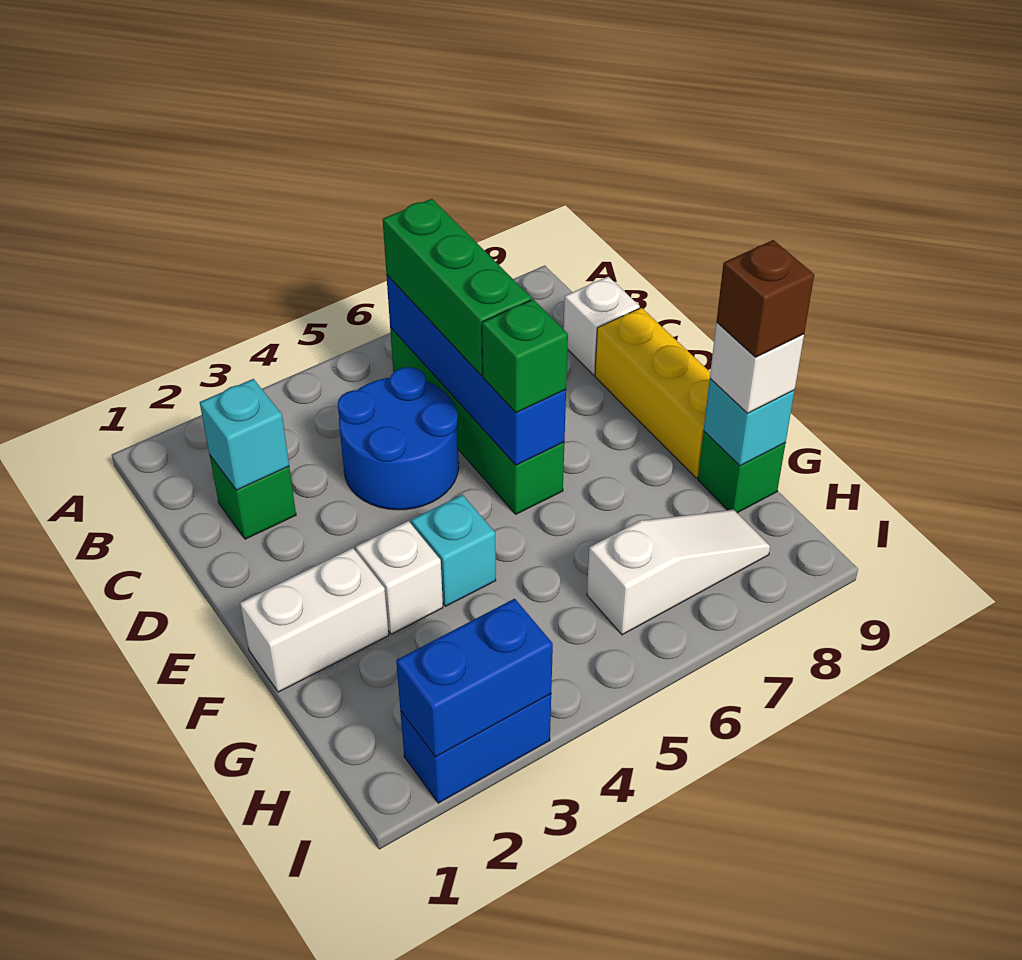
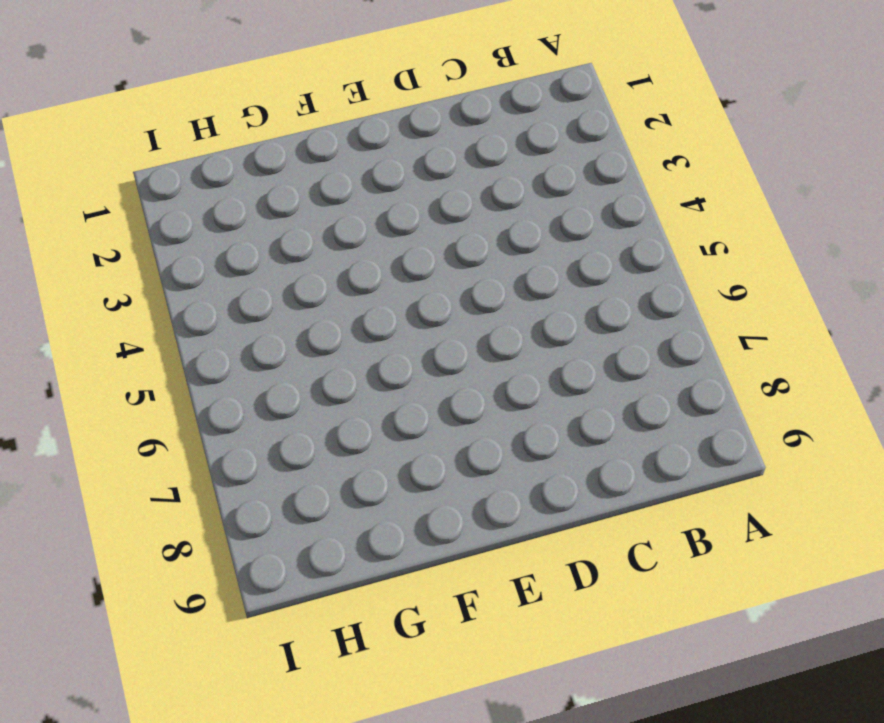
none -> green 1x4 brick [390,328,564,514]
none -> green 1x1 brick [210,456,296,539]
none -> blue 2x2 round brick [338,367,459,510]

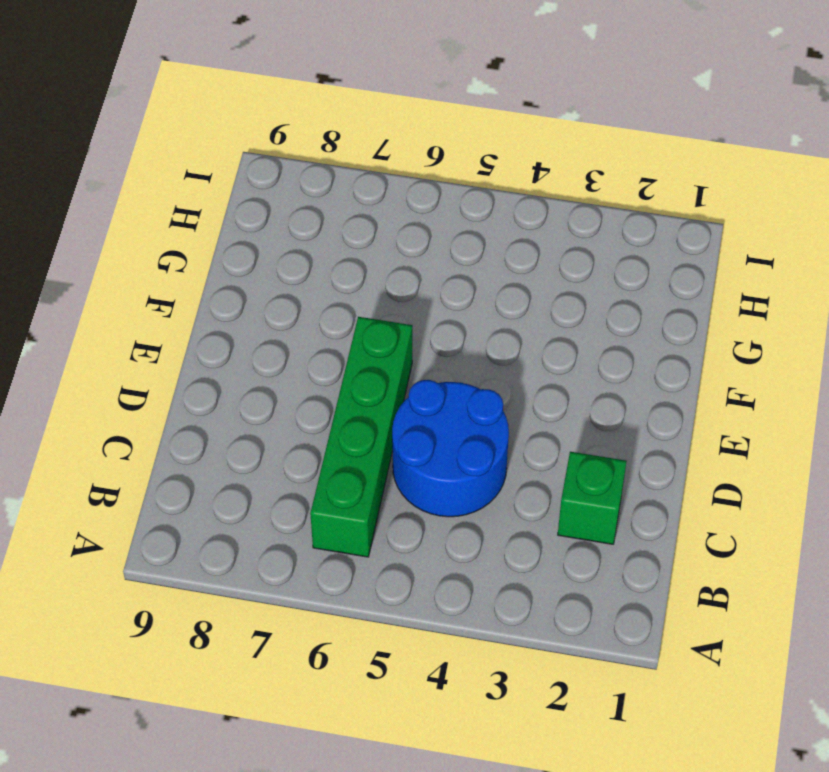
none -> white 1x1 brick [564,277,640,375]
none -> yellow 1x3 brick [595,308,710,478]
none -> white 1x2 brick [240,548,389,692]

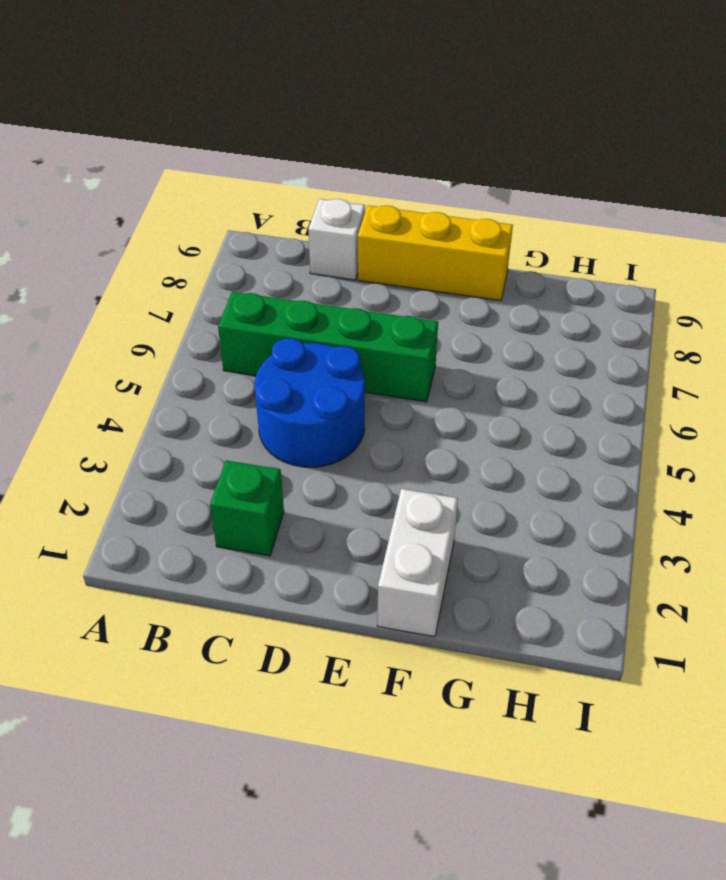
none -> white 1x1 brick [356,521,443,634]
none -> cyan 1x1 brick [411,495,496,606]
none -> green 1x1 brick [698,431,786,513]

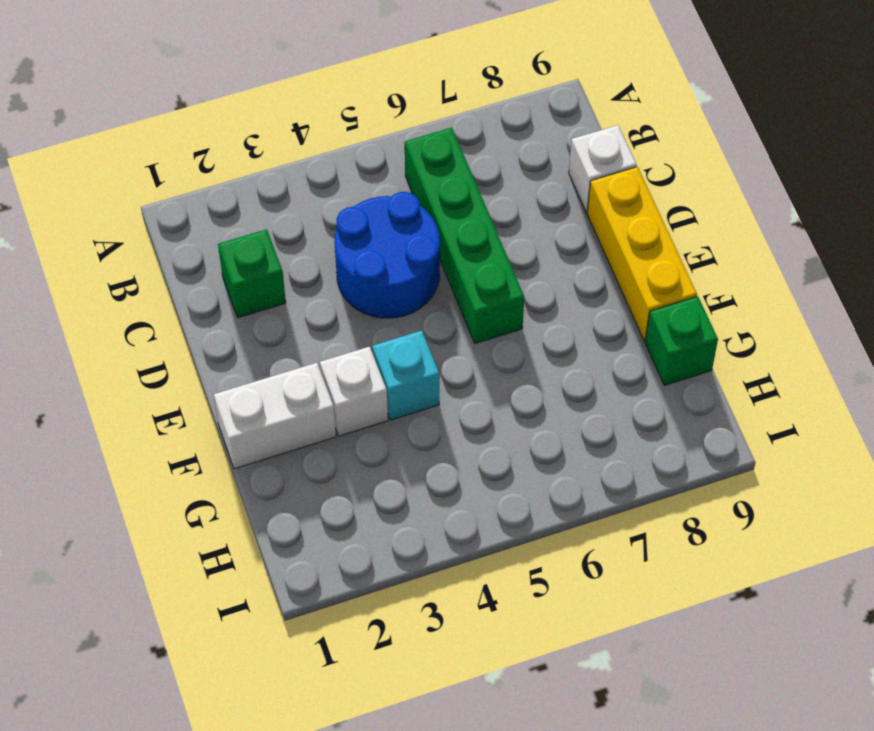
none -> white 1x3 slope [587,509,770,635]
none -> blue 1x2 brick [400,694,551,803]
none -> blue 1x4 brick [386,275,566,465]

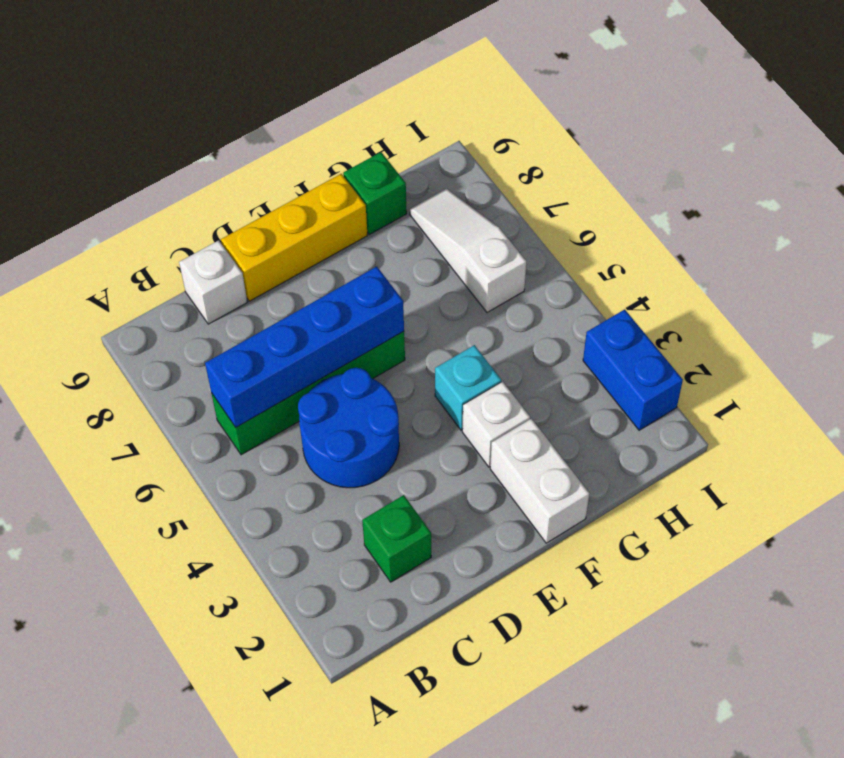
none -> cyan 1x1 brick [200,379,289,490]
none -> cyan 1x1 brick [704,379,794,466]
none -> blue 1x2 brick [396,599,553,757]

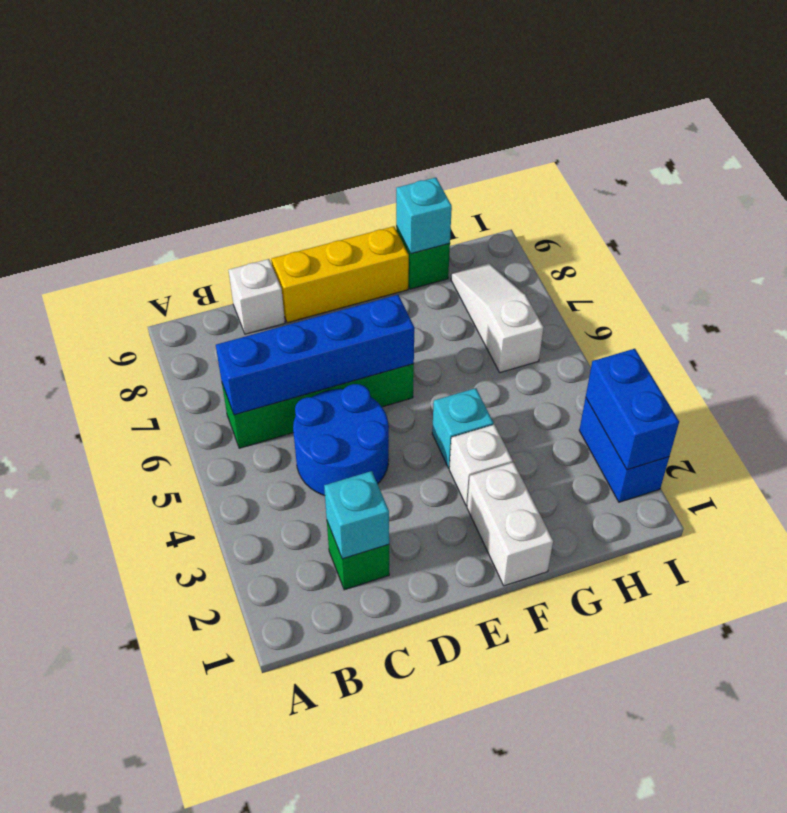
none -> green 1x3 brick [383,199,531,375]
none -> green 1x1 brick [482,299,568,413]
none -> white 1x1 brick [710,323,804,413]

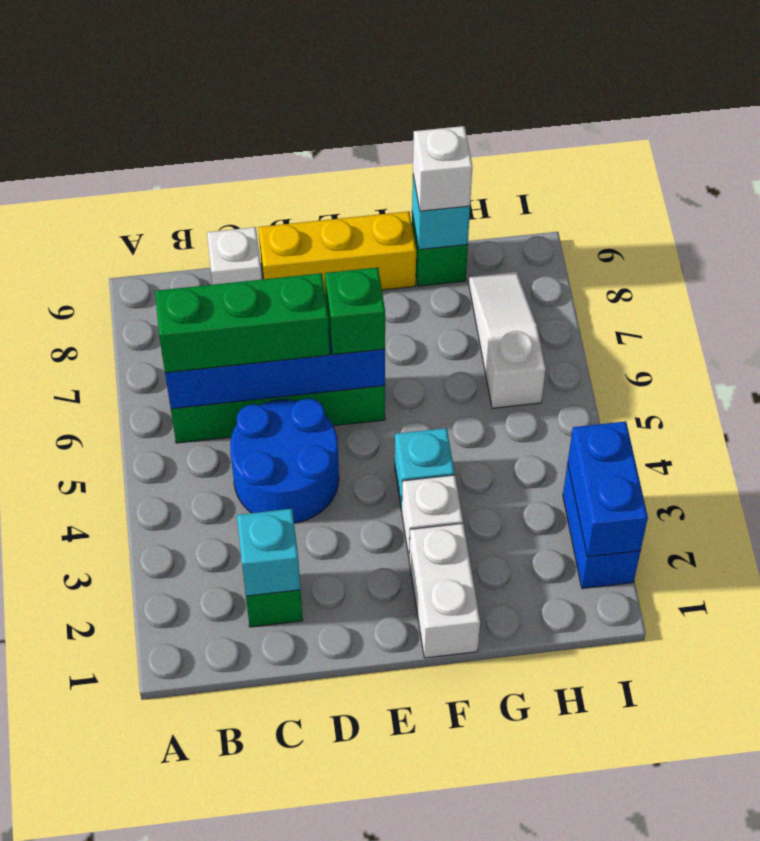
none -> brown 1x1 brick [716,240,814,357]

